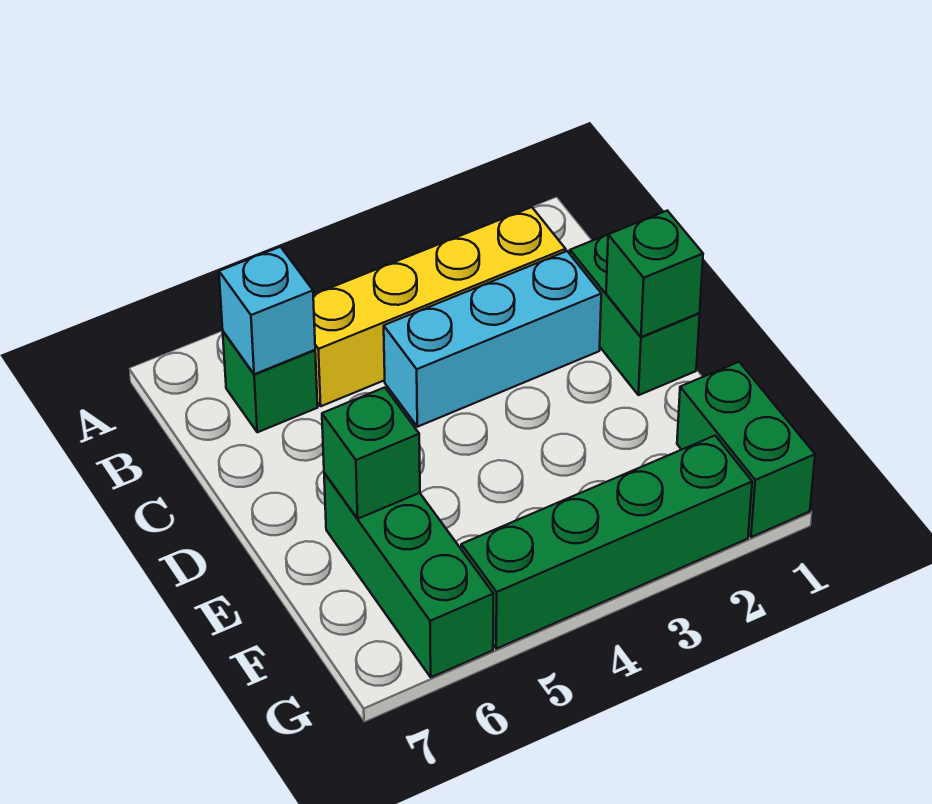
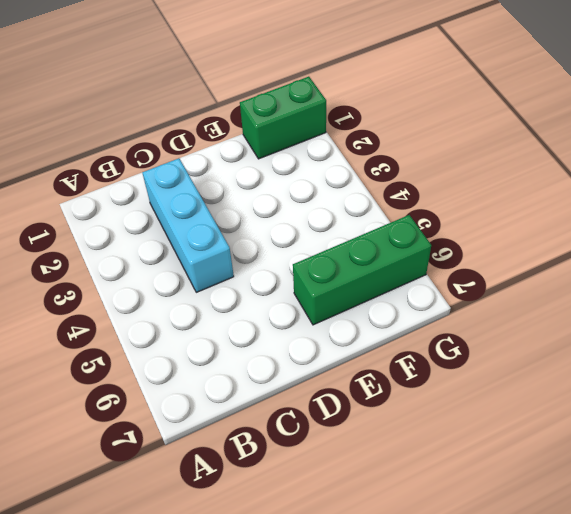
none -> yellow 1x4 brick [313,207,566,406]
none -> green 1x1 brick [223,332,318,432]

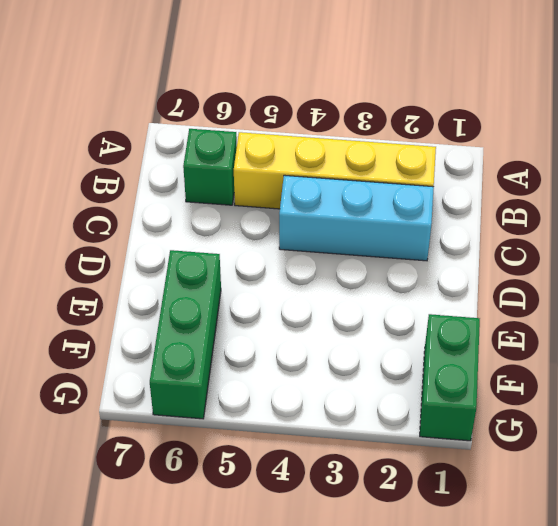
none -> green 1x2 brick [570,235,700,395]
none -> green 1x4 brick [461,436,752,649]

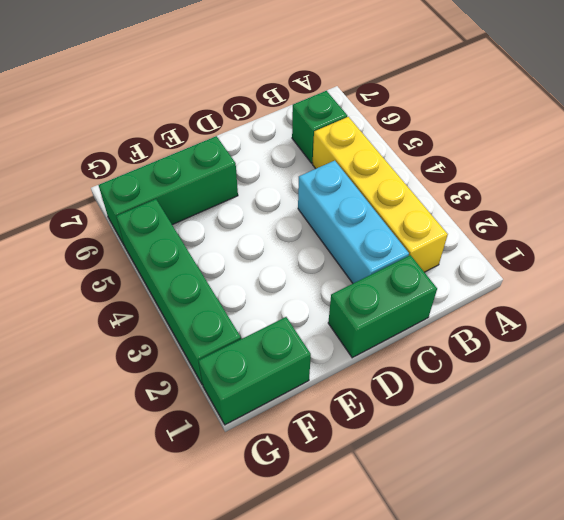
none -> cyan 1x1 brick [219,247,315,374]
none -> green 1x1 brick [606,211,703,337]

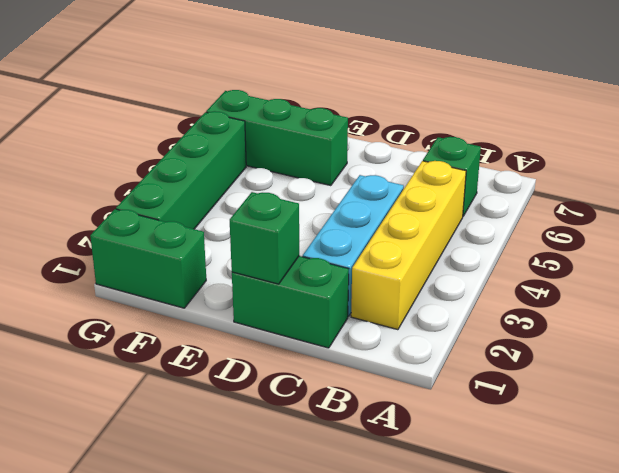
none -> cyan 1x1 brick [219,247,315,374]
none -> green 1x1 brick [322,387,420,519]

